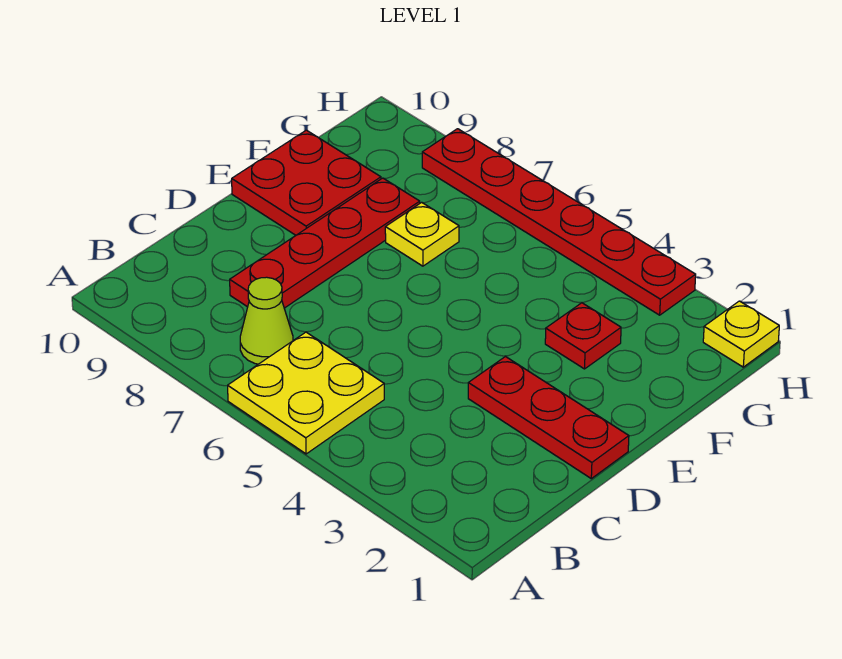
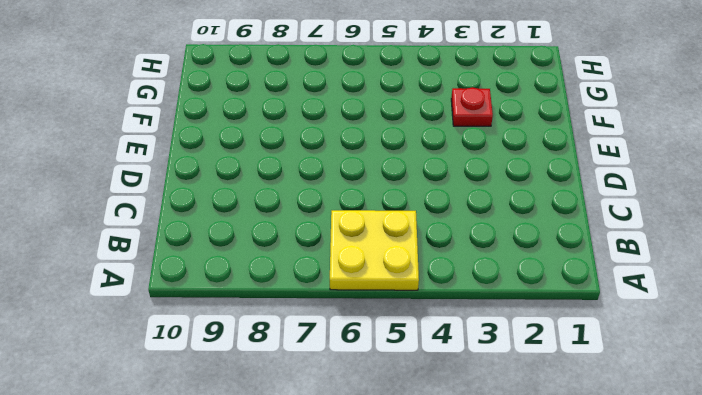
none -> lime 1x1 cone [240,277,293,364]
none -> red 1x4 plate [230,178,420,308]

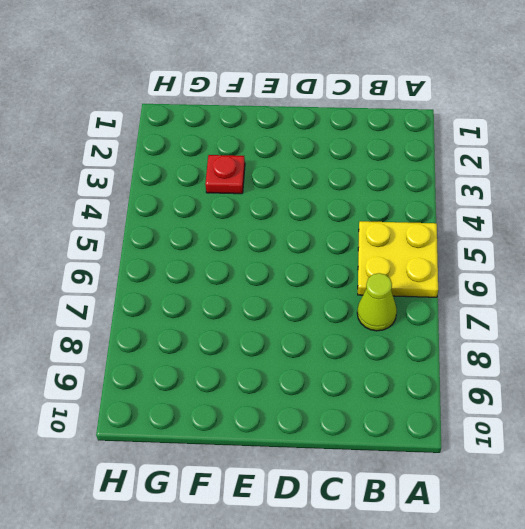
none -> red 1x4 plate [230,178,420,308]
none -> red 1x3 plate [468,357,629,479]

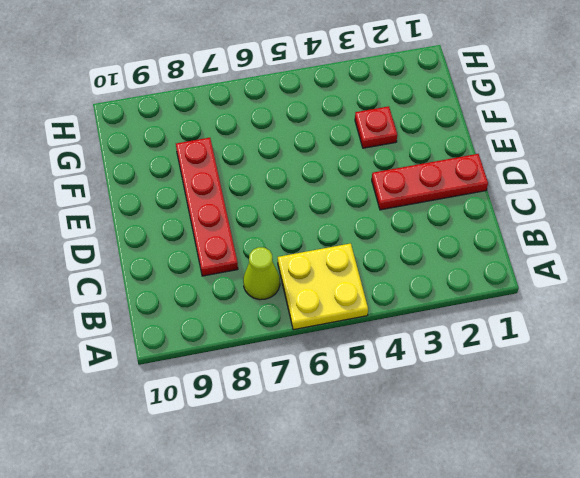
none -> red 2x2 plate [232,130,381,235]
none -> yellow 1x1 plate [385,202,459,266]

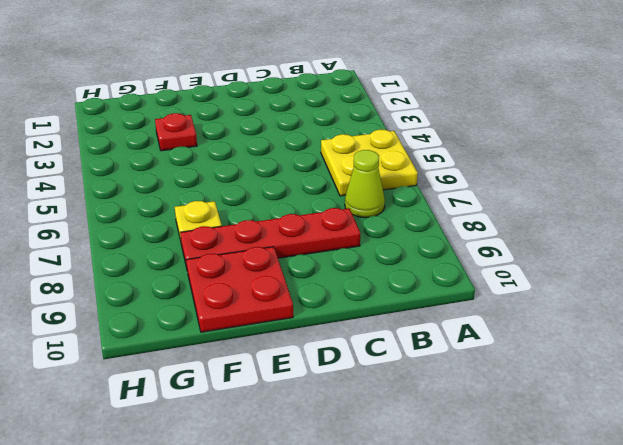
none -> red 1x3 plate [468,357,629,479]
none -> yellow 1x1 plate [703,301,779,367]

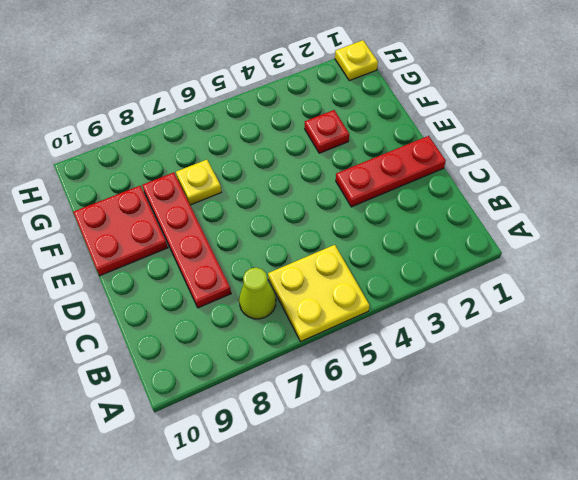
none -> red 1x6 plate [422,129,696,315]

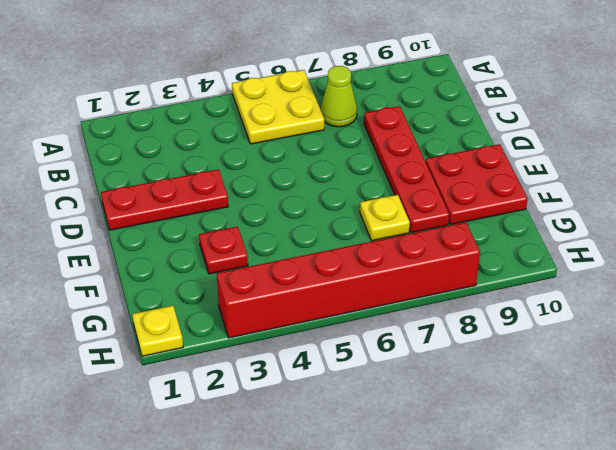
red 1x6 brick [217,222,480,338] -> red 1x6 plate [422,129,696,315]

